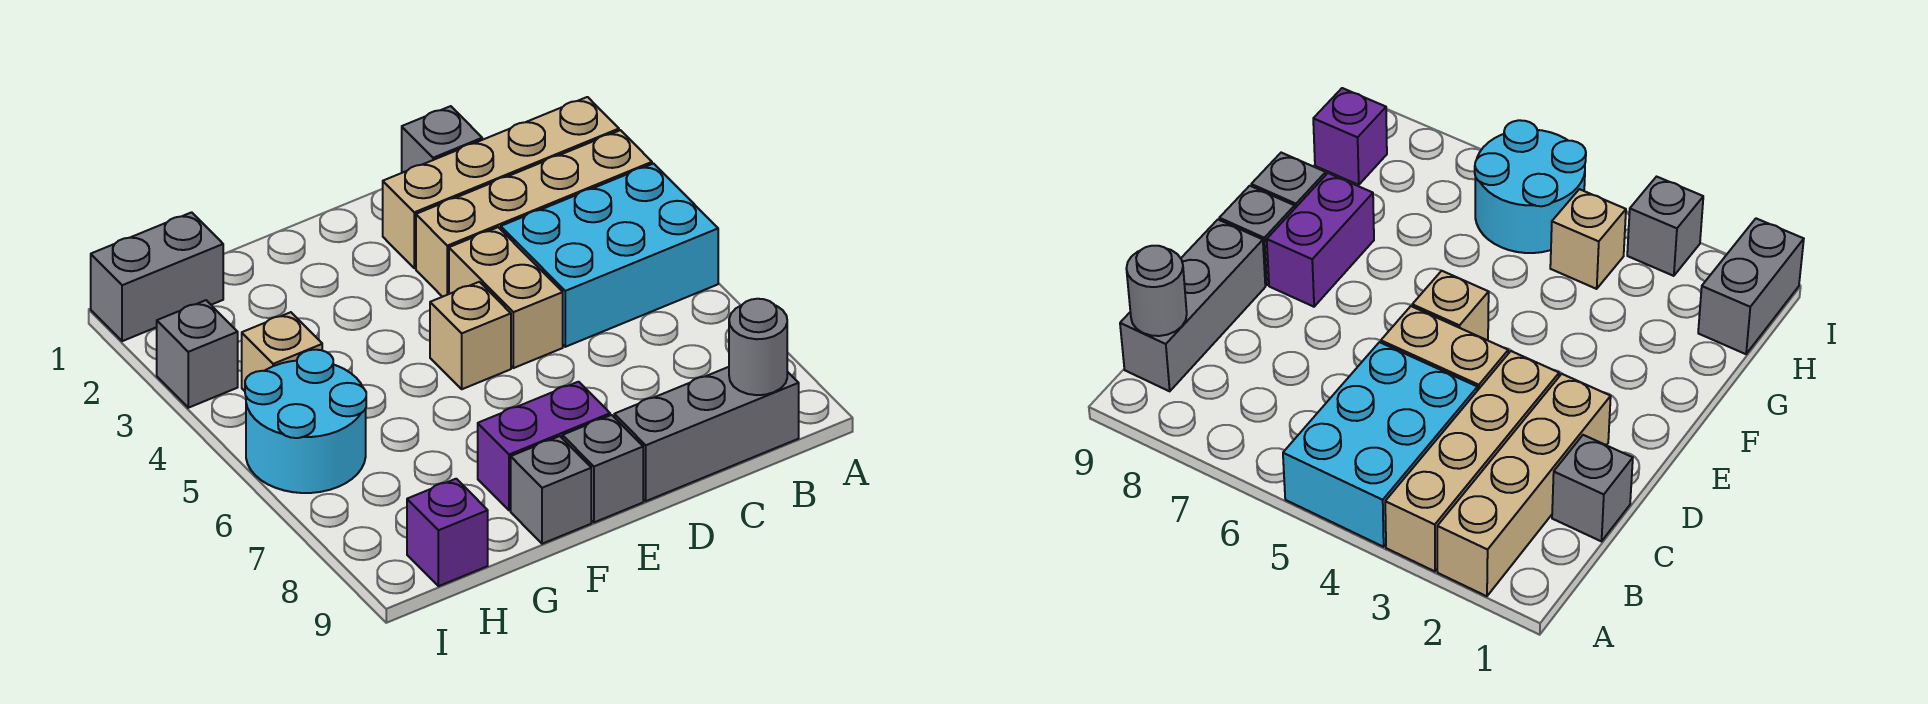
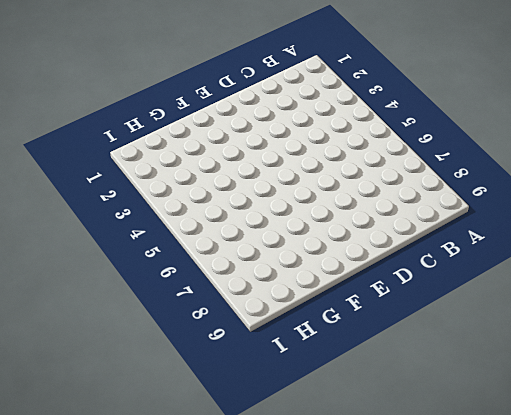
none -> tan 1x4 brick [383,97,619,268]
none -> tan 1x4 brick [416,130,652,297]
none -> cyan 2x3 brick [501,164,718,347]

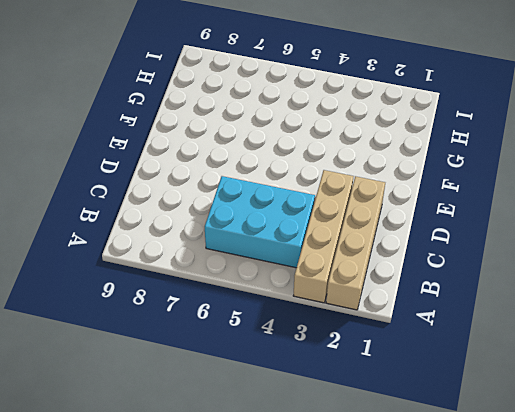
cyan 2x3 brick [205,176,315,268] -> cyan 2x3 brick turned to [501,164,718,347]
none -> grey 1x3 brick [614,367,799,501]
none -> grey 1x1 brick [402,106,482,173]
none -> tan 1x2 brick [449,227,563,368]

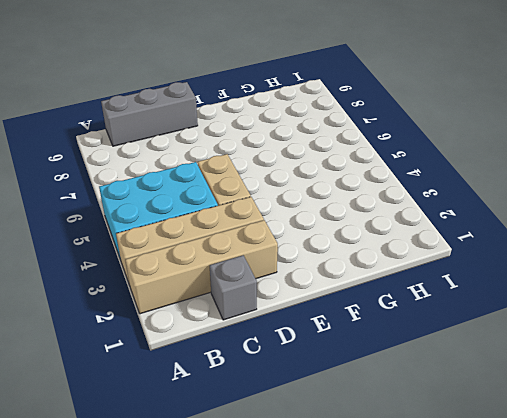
none -> tan 1x1 brick [430,282,511,389]
none -> purple 1x2 brick [478,382,610,510]
none -> grey 1x1 brick [562,415,643,522]

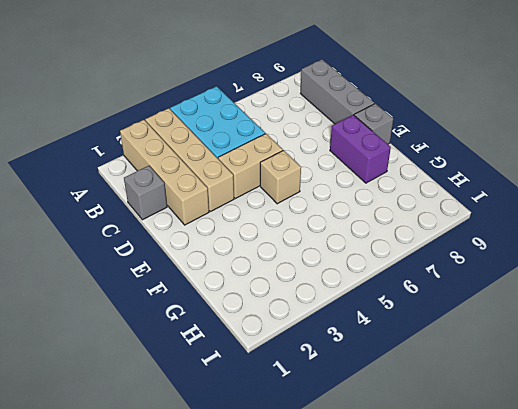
none -> grey 1x1 brick [511,436,591,544]
none -> grey 1x2 brick [91,212,223,341]
none -> tan 1x1 brick [242,312,322,391]

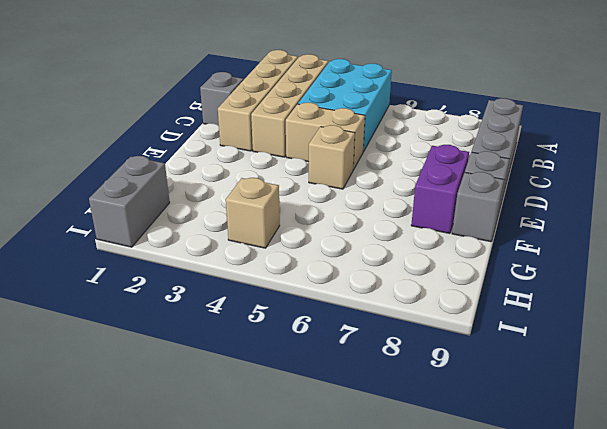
none -> cyan 2x2 round brick [245,350,366,493]
none -> purple 1x1 brick [407,479,488,586]
none -> grey 1x1 brick [157,300,238,408]

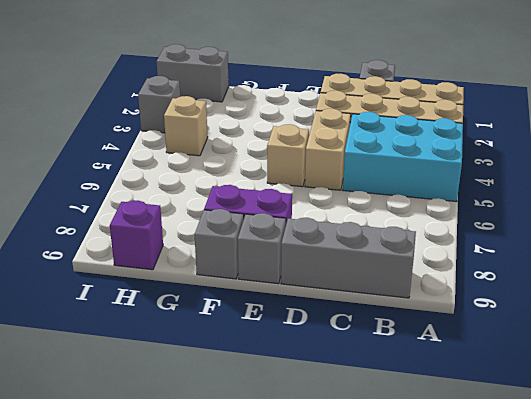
none -> cyan 2x2 round brick [245,350,366,493]
none -> grey 1x1 round brick [729,299,787,395]

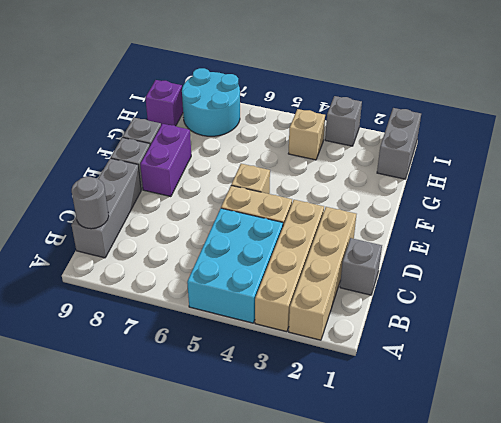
cyan 2x2 round brick [182,68,240,136] -> cyan 2x2 round brick moved to [245,350,366,493]

